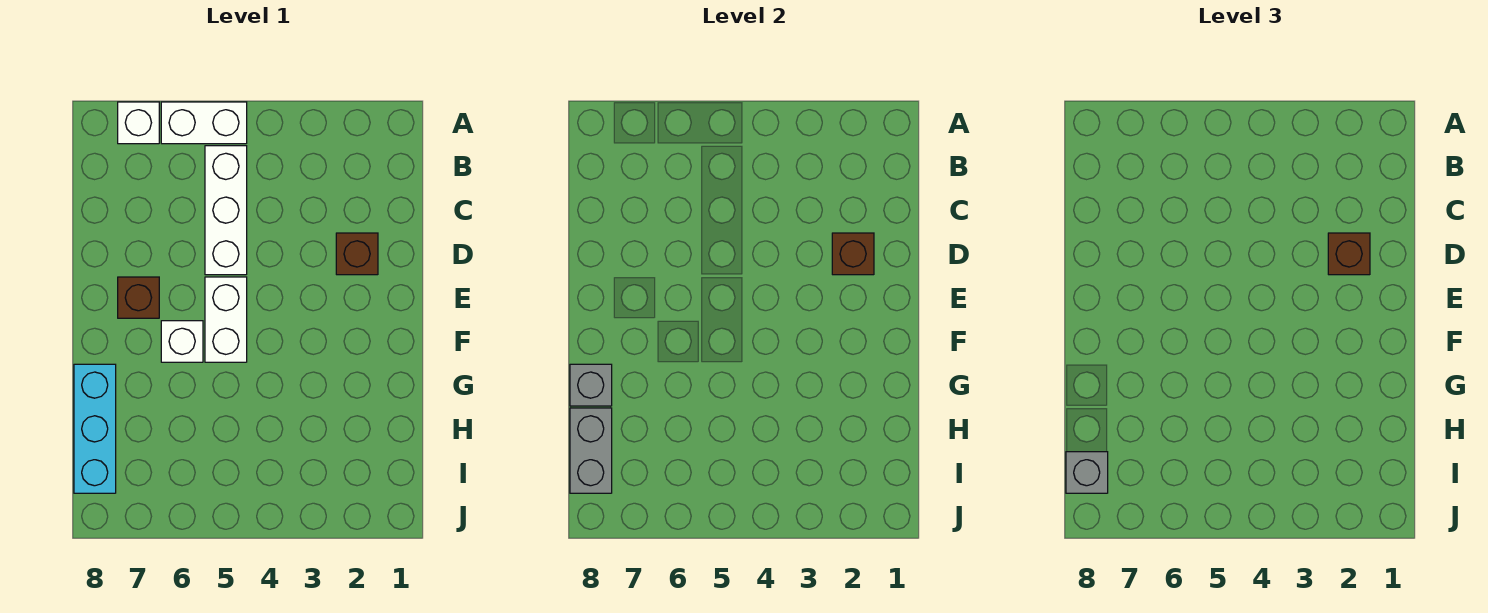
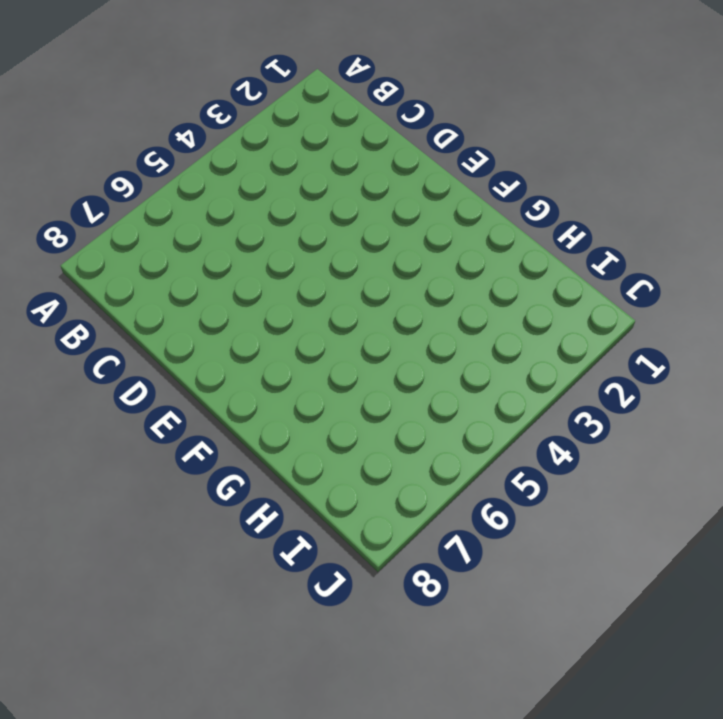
none -> white 1x2 brick [161,102,247,144]
none -> white 1x1 brick [118,102,159,144]
none -> white 1x3 brick [205,146,247,275]

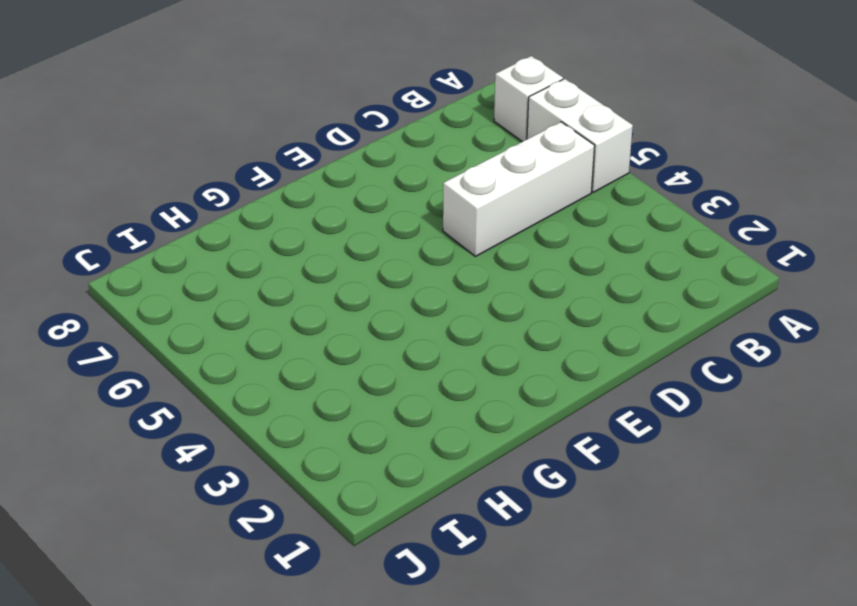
none -> brown 1x1 brick [336,233,378,275]
none -> white 1x2 brick [205,277,247,362]
none -> brown 1x1 brick [118,277,159,318]

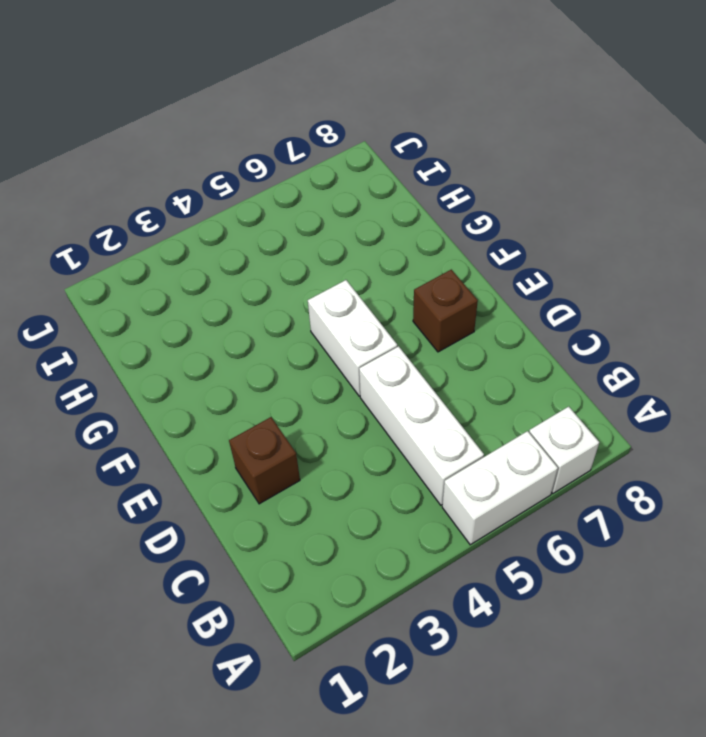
none -> white 1x1 brick [161,321,203,362]
none -> cyan 1x3 brick [74,364,116,493]
none -> brown 1x1 brick [832,233,874,275]

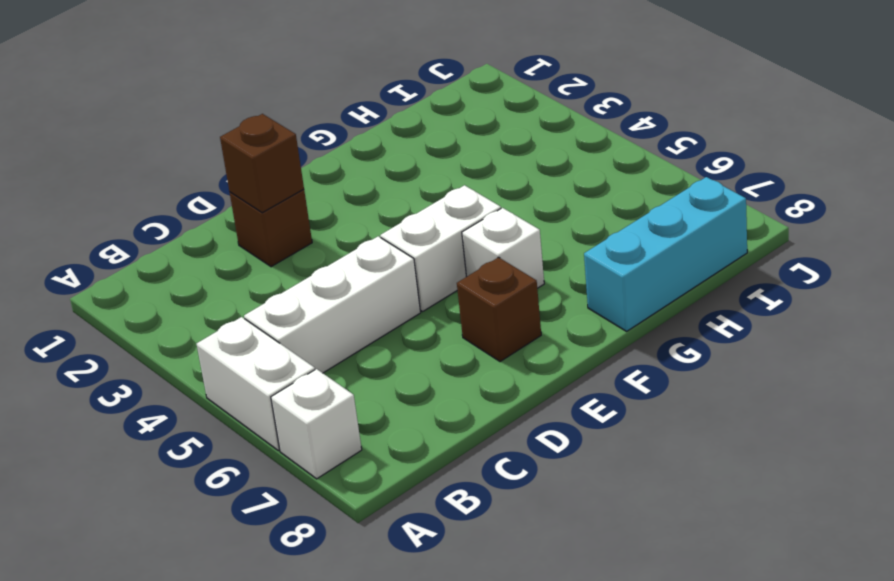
none -> grey 1x1 brick [570,364,612,406]
none -> grey 1x2 brick [570,408,612,493]
none -> brown 1x1 brick [1328,233,1370,275]

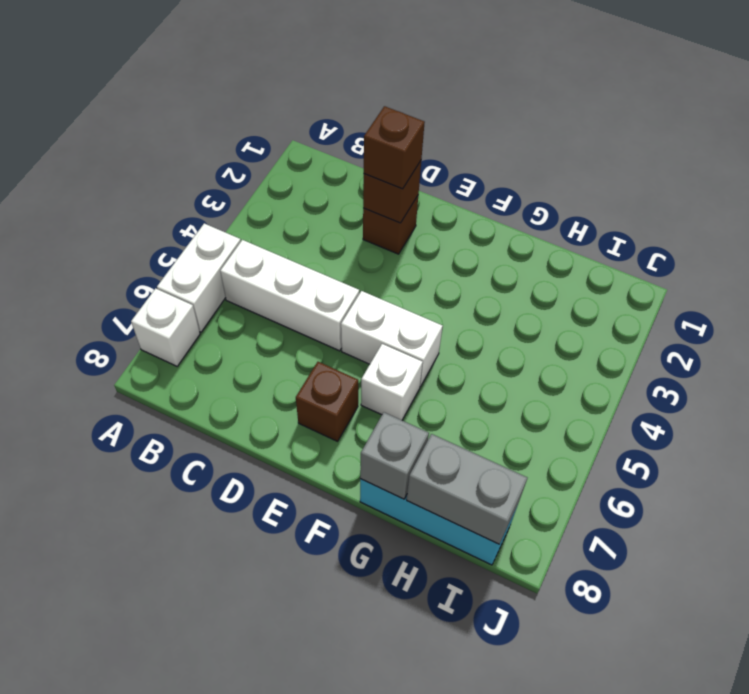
none -> grey 1x1 brick [1066,452,1108,493]

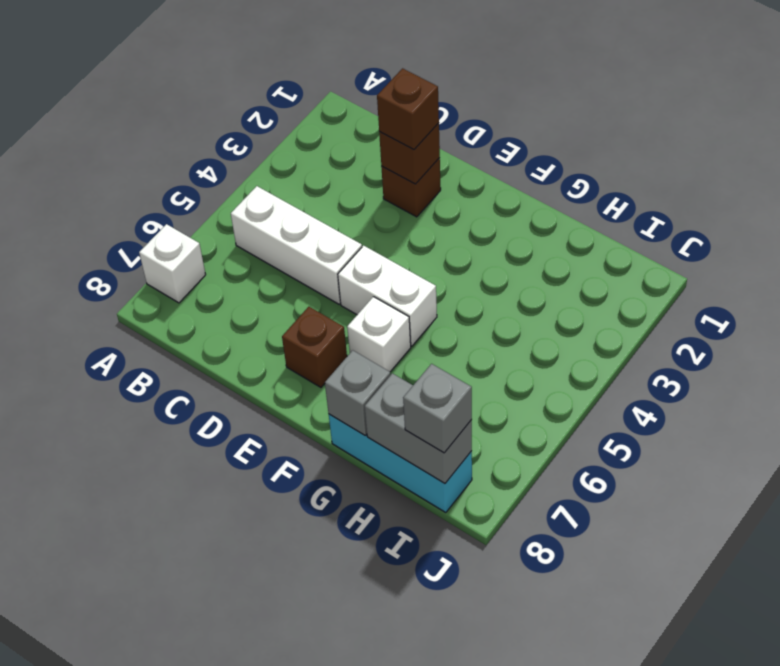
none -> white 1x2 brick [161,102,247,144]

